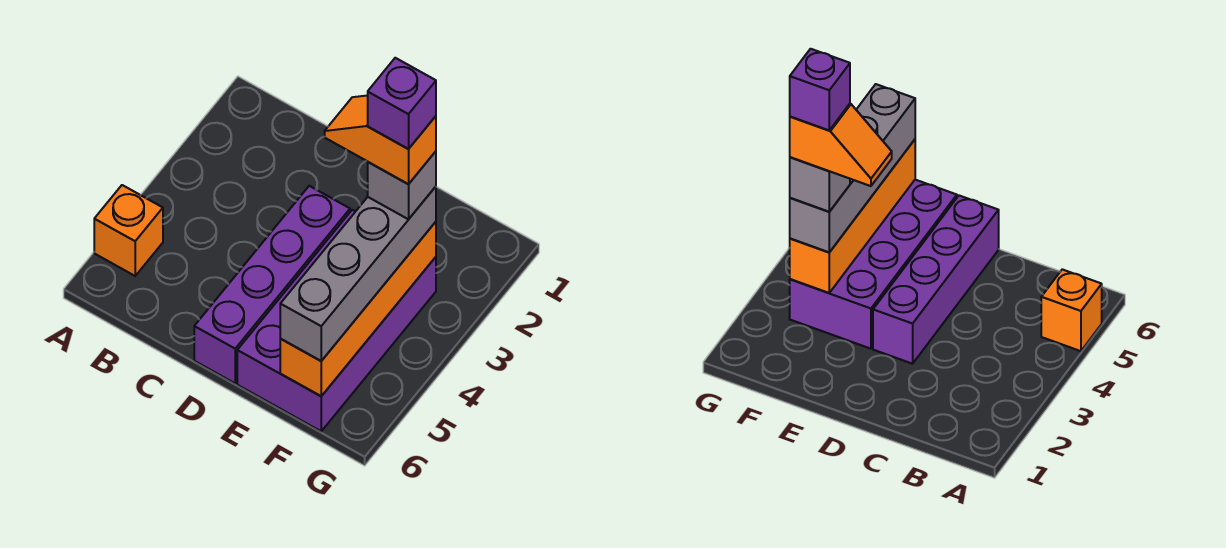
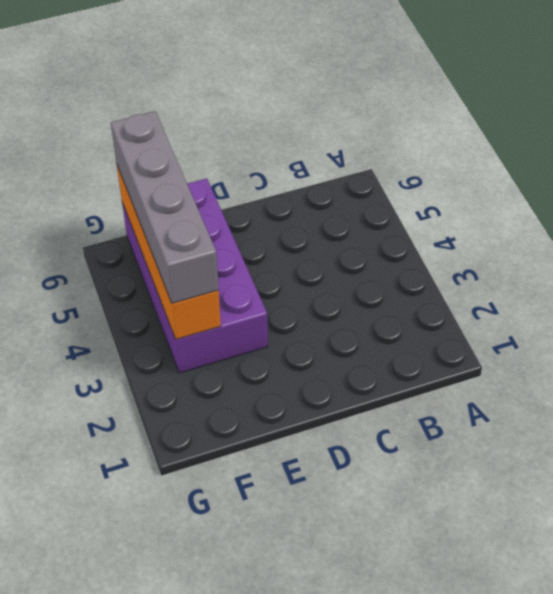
none -> orange 1x1 brick [94,185,163,276]
none -> purple 1x4 brick [194,186,350,383]

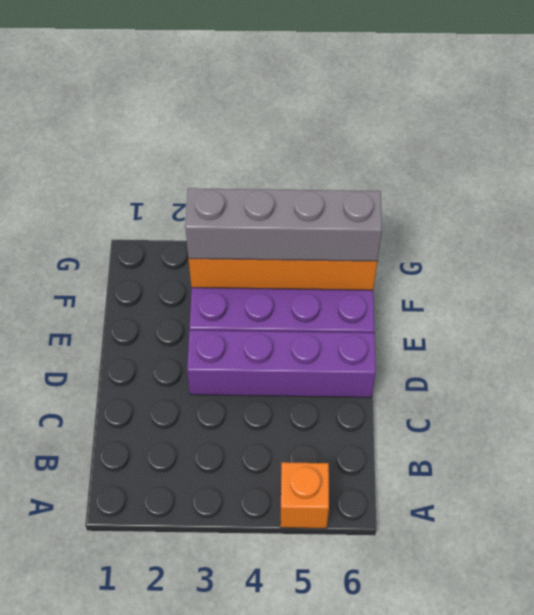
none -> grey 1x1 brick [368,151,436,219]
none -> orange 1x2 slope [325,95,436,184]

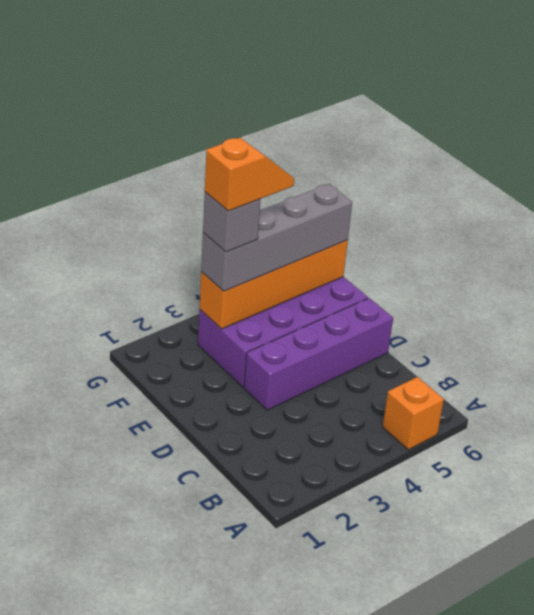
orange 1x2 slope [205,138,294,211] -> orange 1x2 slope turned to [325,95,436,184]
none -> purple 1x1 brick [368,58,436,149]

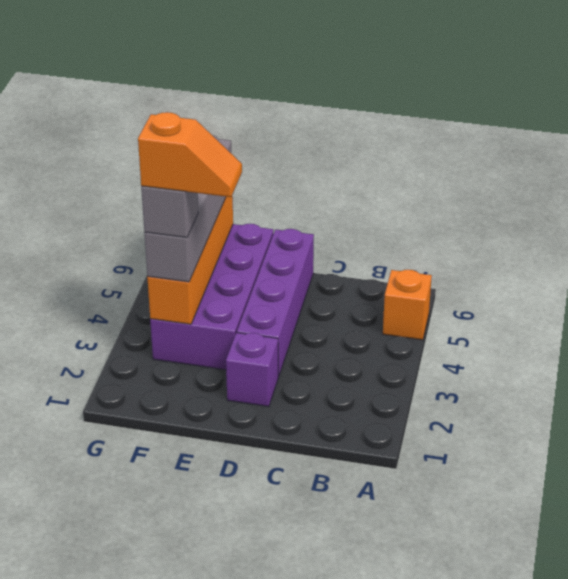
purple 1x1 brick [226,333,278,407] -> purple 1x1 brick moved to [368,58,436,149]

